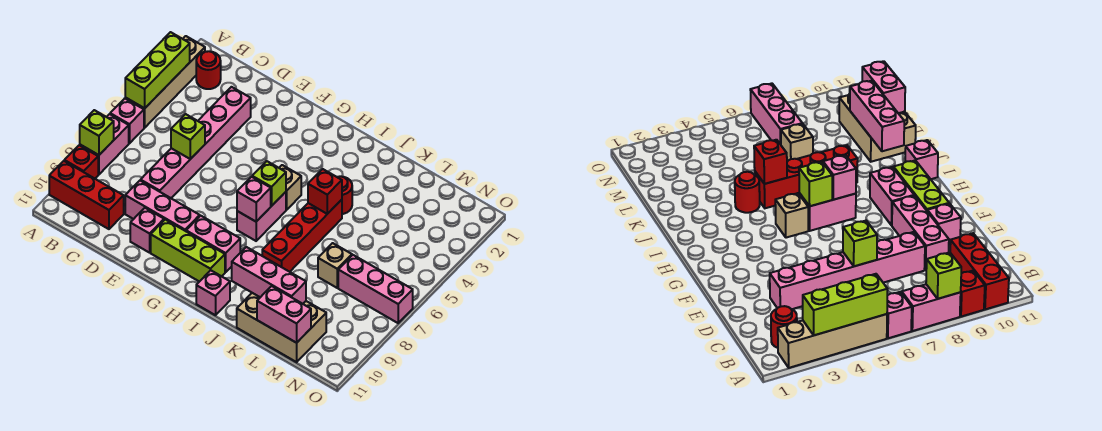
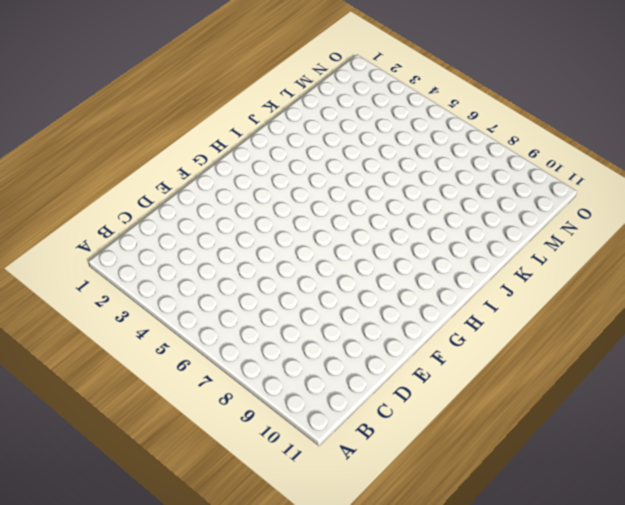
none -> tan 1x4 brick [125,36,205,128]
none -> pink 1x1 brick [110,99,144,143]
none -> pink 1x2 brick [80,114,129,174]

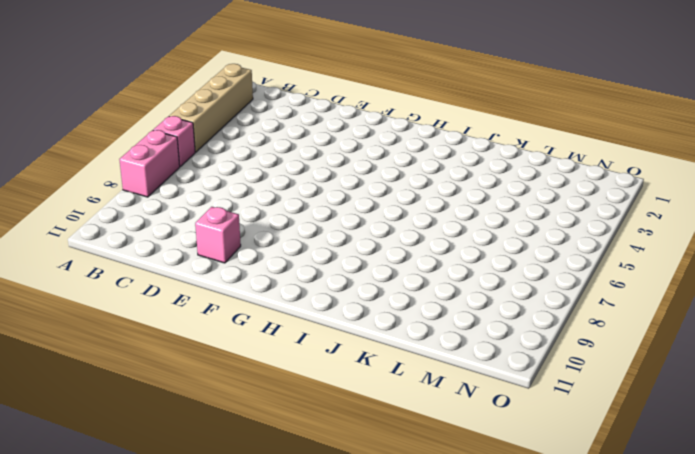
none -> red 1x1 brick [64,145,98,178]
none -> red 1x3 brick [49,161,124,229]
none -> red 1x1 round brick [196,51,221,89]

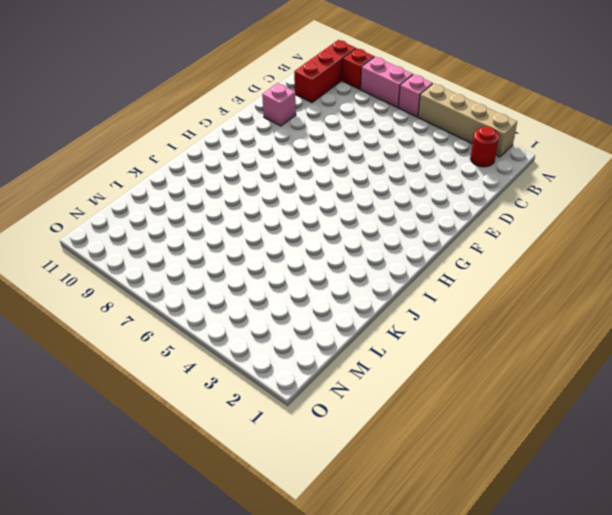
none -> pink 1x6 brick [141,87,251,198]
none -> pink 1x3 brick [125,181,200,231]
none -> lime 1x3 brick [151,220,225,282]

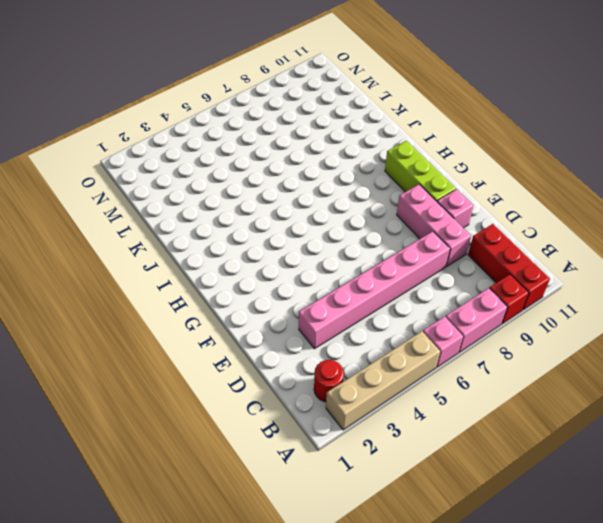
none -> pink 1x2 brick [186,216,240,272]
none -> tan 1x1 brick [279,165,301,210]
none -> pink 1x2 brick [237,192,286,241]

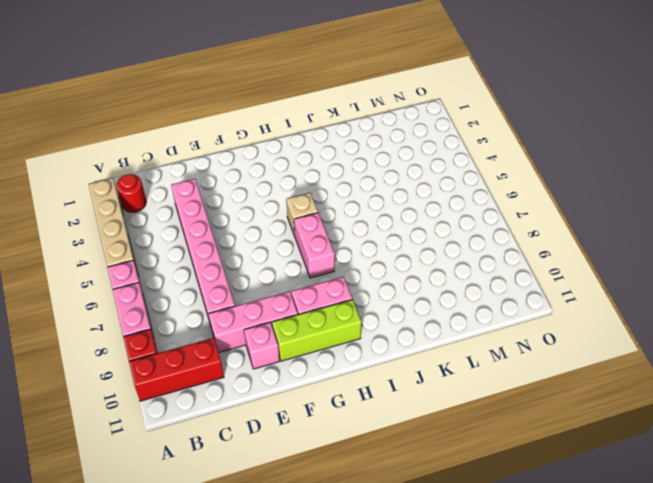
none -> pink 1x1 brick [196,270,230,315]
none -> red 1x1 round brick [338,176,352,214]
none -> red 1x4 brick [262,200,342,272]

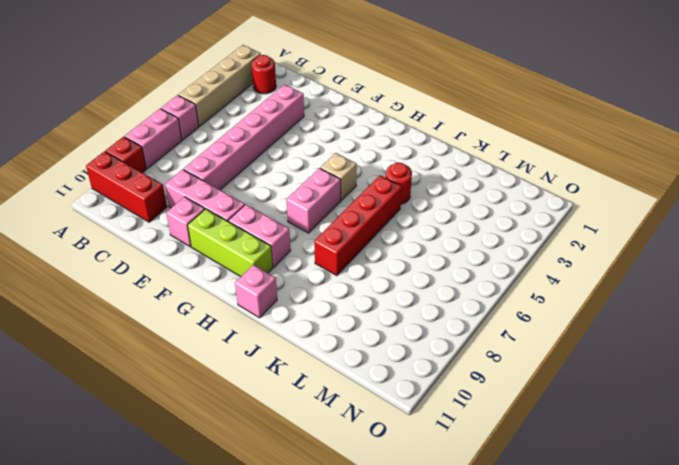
none -> tan 2x3 brick [237,293,326,362]
none -> tan 1x1 brick [318,243,352,288]
none -> pink 1x3 brick [338,255,413,323]

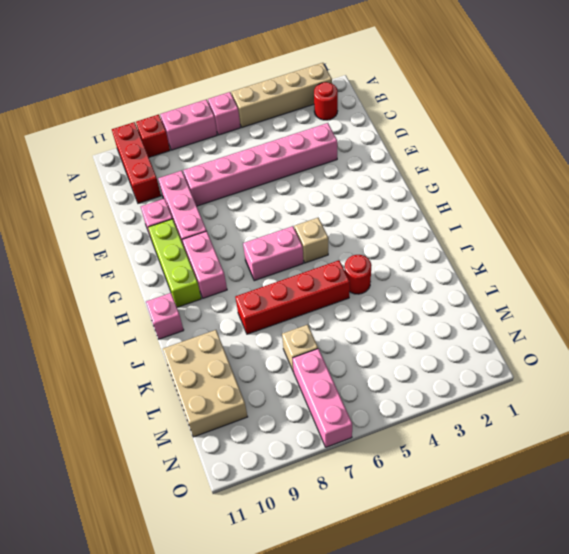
none -> lime 1x3 brick [125,32,190,108]
none -> lime 1x1 brick [80,110,114,155]
none -> lime 1x1 brick [171,114,205,159]

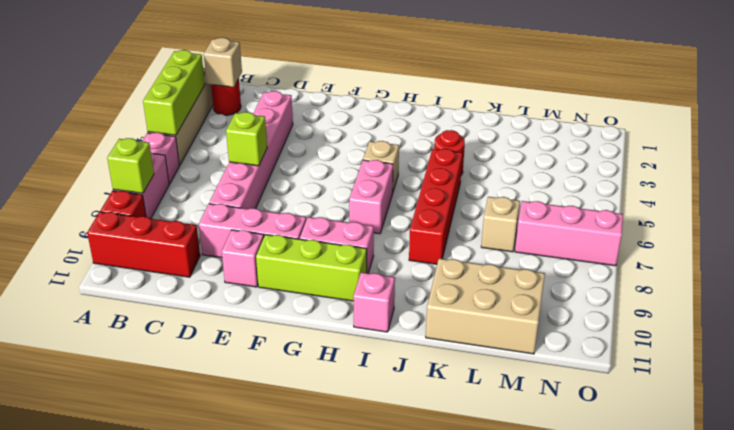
tan 1x1 brick [204,38,242,87] -> none
none -> lime 1x1 brick [252,161,286,206]
none -> pink 1x1 brick [237,177,271,222]
none -> red 1x1 brick [308,169,342,214]

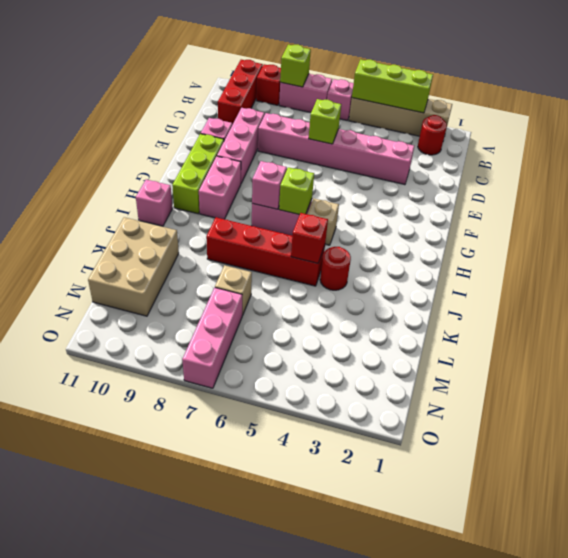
none -> pink 1x3 brick [232,247,306,304]
none -> pink 1x2 brick [257,286,311,343]

